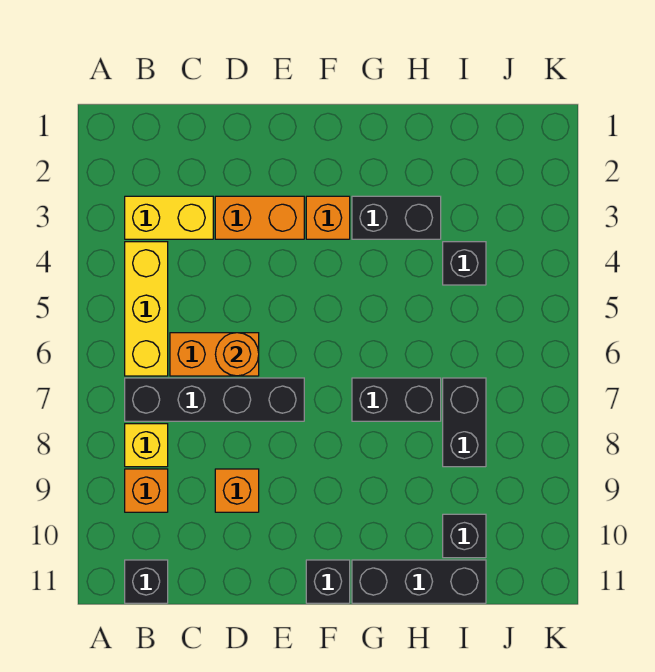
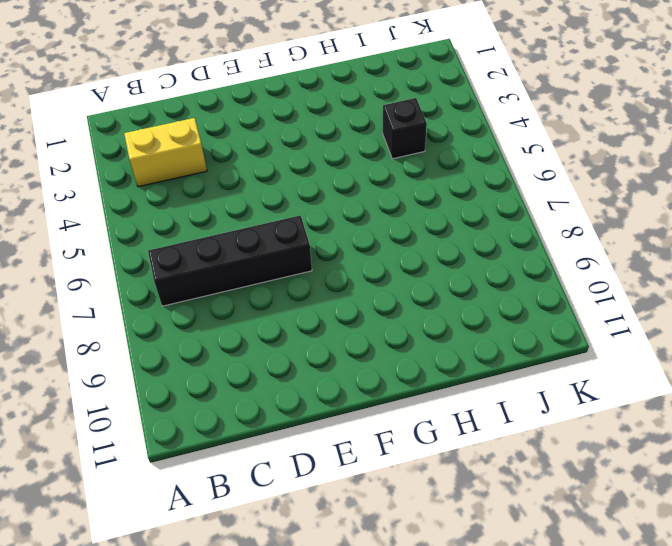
none -> yellow 1x3 brick [125,242,168,376]
none -> yellow 1x1 brick [125,424,168,467]
none -> orange 1x1 brick [125,469,168,512]

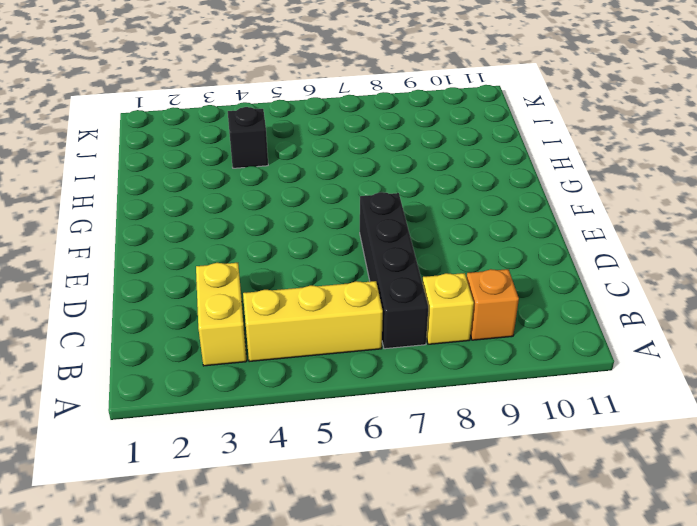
none -> black 1x1 brick [125,560,168,603]
none -> orange 1x2 brick [170,333,259,376]
none -> orange 1x2 brick [215,196,304,239]

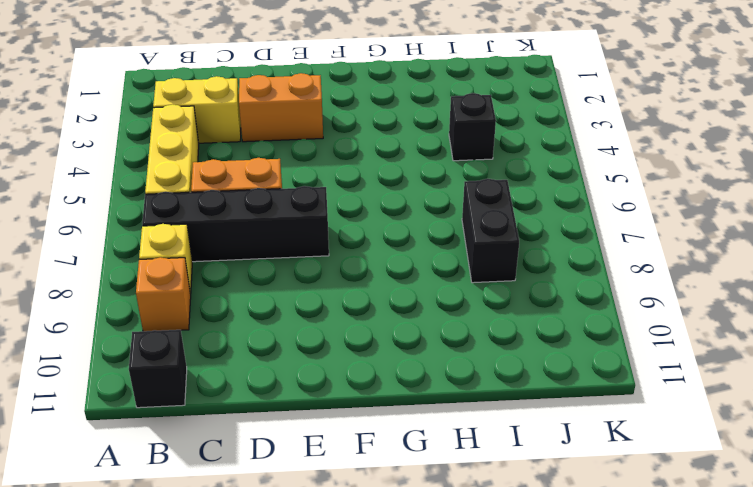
none -> orange 1x1 brick [215,469,259,512]
none -> orange 1x1 brick [306,196,350,239]
none -> black 1x1 brick [306,560,350,603]

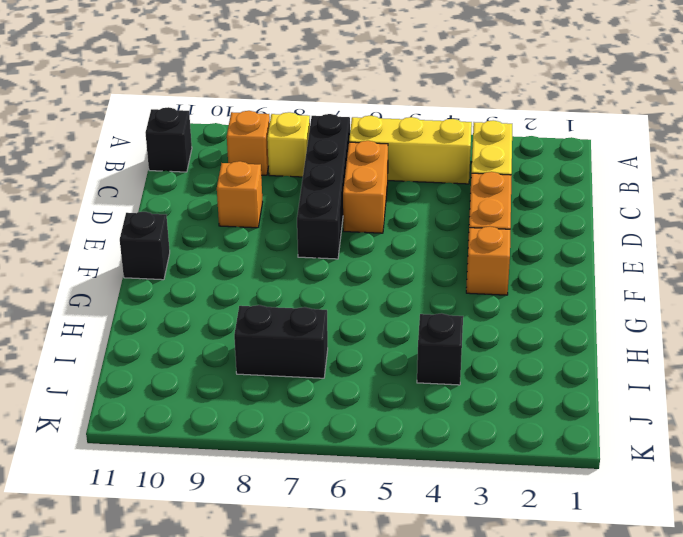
none -> black 1x2 brick [352,196,441,239]
none -> black 1x2 brick [352,378,441,421]
none -> black 1x3 brick [352,560,486,603]

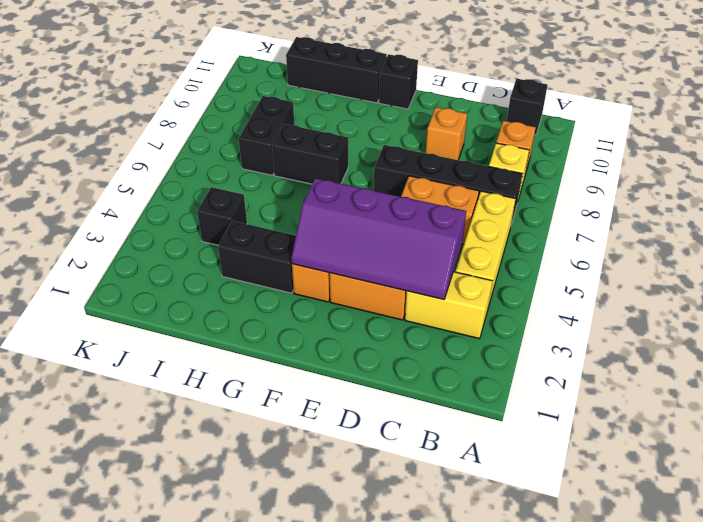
purple 2x4 slope [291,178,466,300] -> none
none -> black 1x1 brick [443,514,486,558]
none -> orange 1x1 round brick [215,333,259,376]

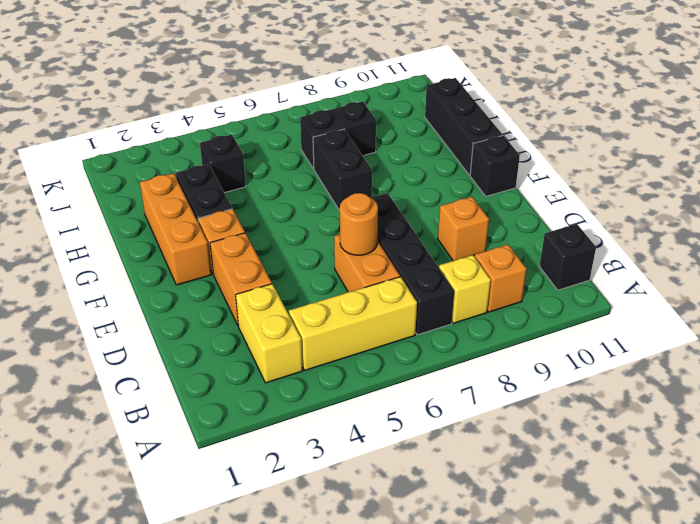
orange 1x3 brick [140,173,211,285] -> none
none -> black 1x1 brick [443,514,486,558]

